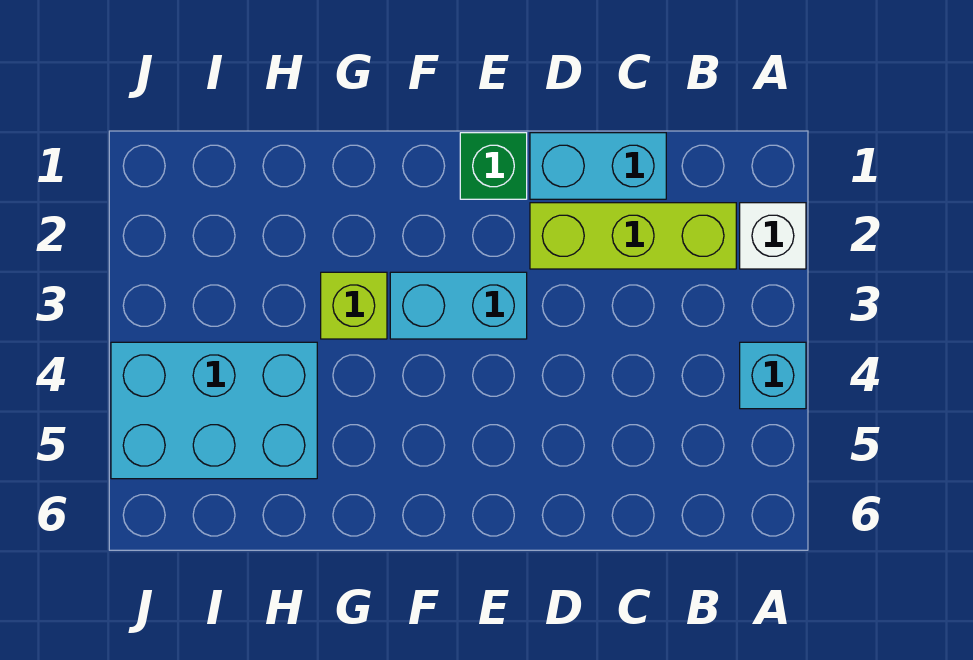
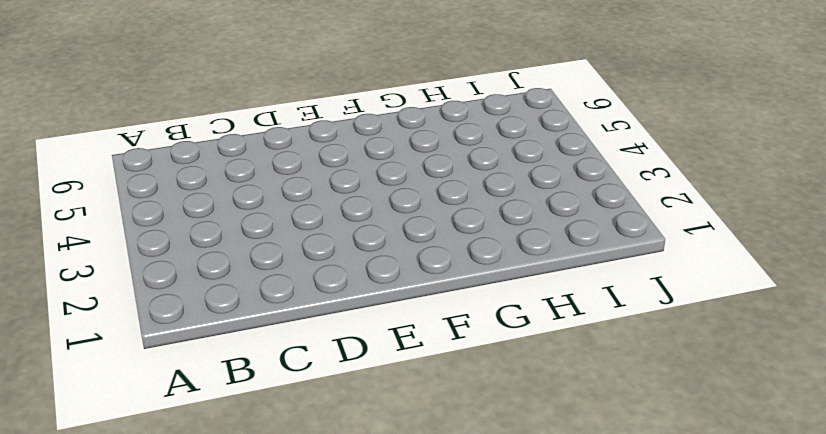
none -> white 1x1 brick [740,203,806,269]
none -> cyan 1x1 brick [740,342,806,409]

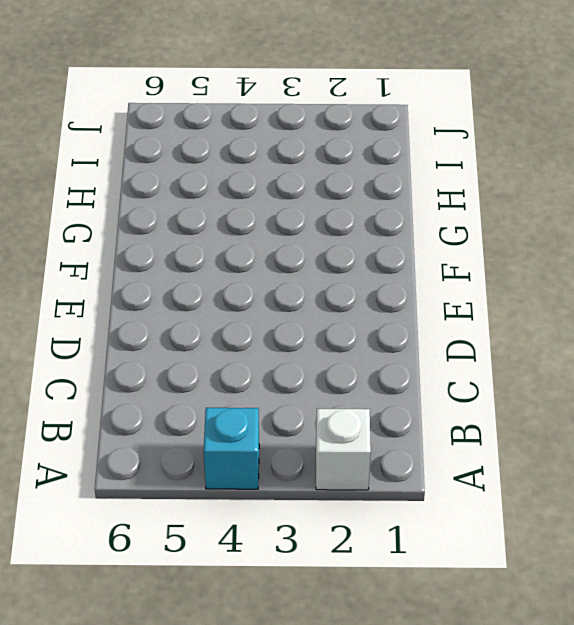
none -> lime 1x3 brick [530,203,736,269]
none -> cyan 1x2 brick [530,133,666,199]

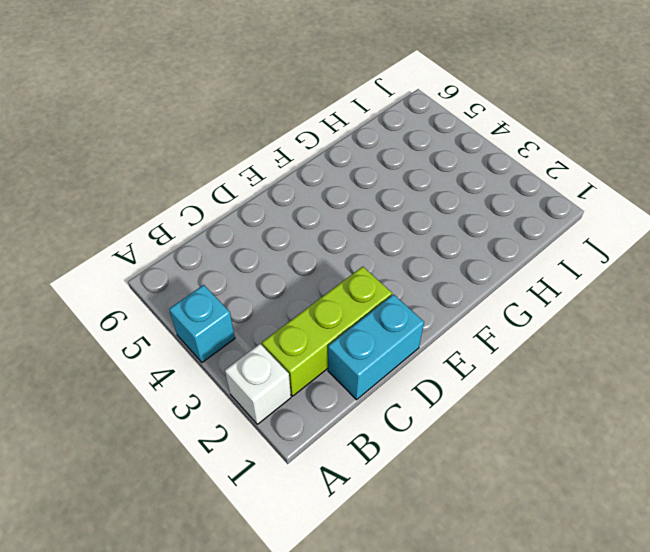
none -> green 1x1 brick [460,133,527,199]
none -> cyan 1x2 brick [390,272,527,339]

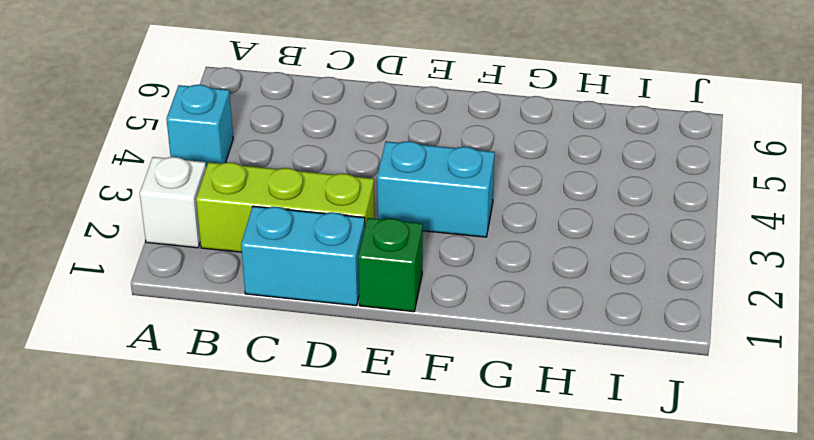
none -> lime 1x1 brick [321,272,387,339]
none -> cyan 2x3 brick [111,342,317,479]

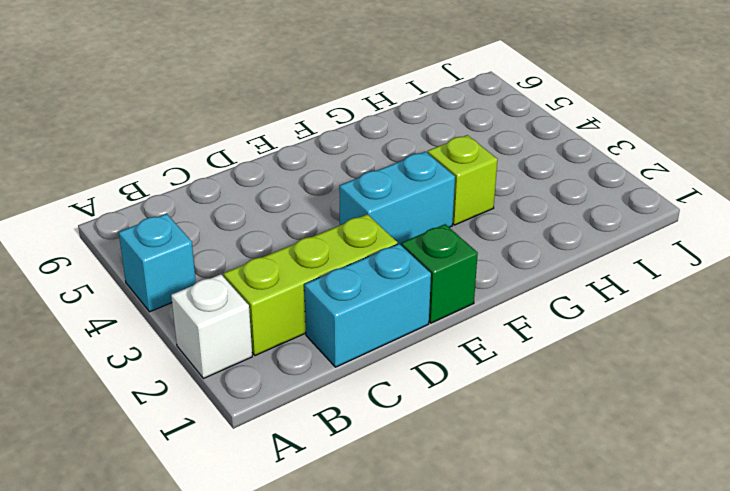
none -> cyan 2x3 brick [111,342,317,479]

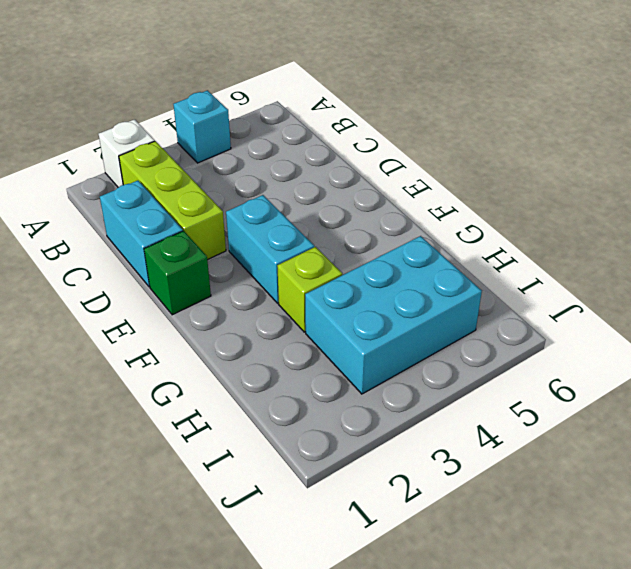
cyan 2x3 brick [305,236,482,394] -> cyan 2x3 brick turned to [111,342,317,479]

